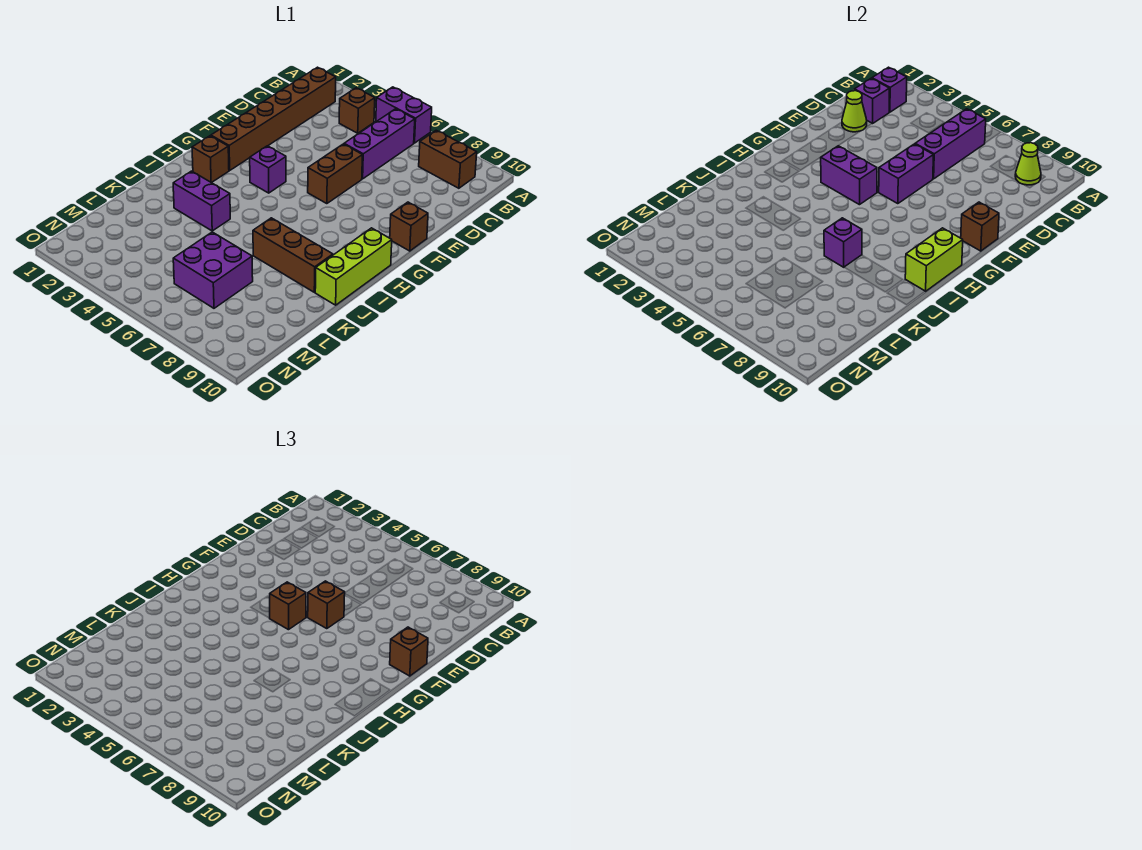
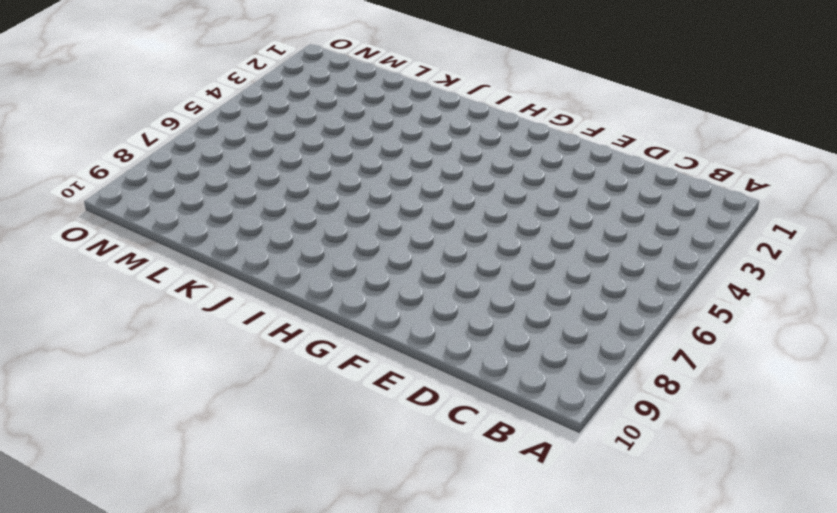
none -> purple 1x2 brick [376,87,432,143]
none -> brown 1x6 brick [211,67,336,170]
none -> brown 1x1 brick [339,88,375,133]

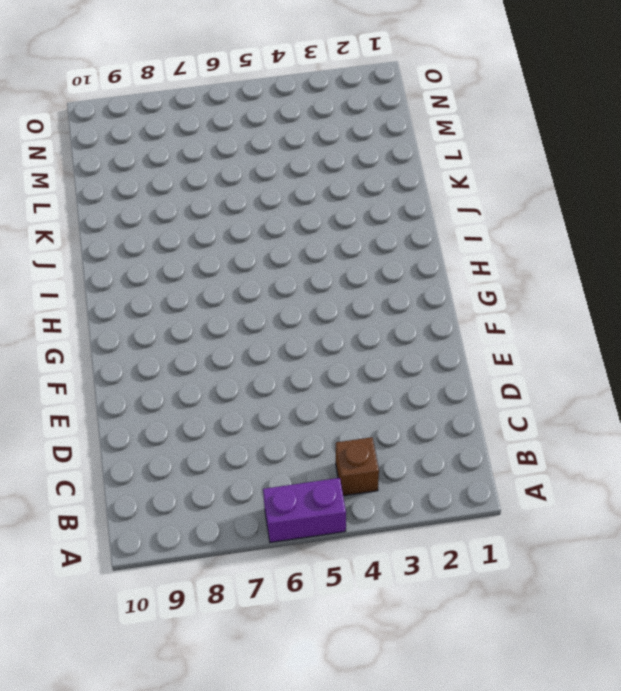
none -> brown 1x6 brick [211,67,336,170]
none -> purple 1x3 brick [344,109,415,179]
none -> brown 1x2 brick [419,130,477,188]

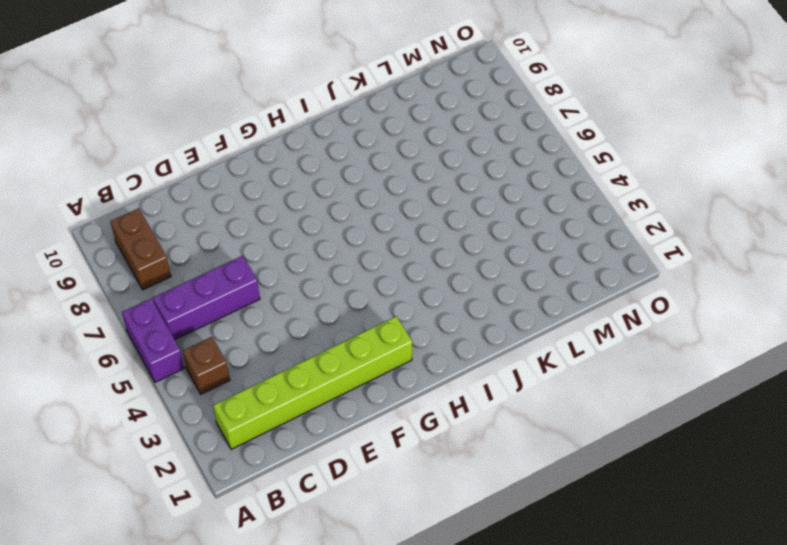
lime 1x6 brick [213,316,412,449] -> brown 1x6 brick [211,67,336,170]
none -> brown 1x2 brick [308,144,362,204]
none -> brown 1x1 brick [390,202,428,251]
none -> purple 1x1 brick [250,146,286,193]

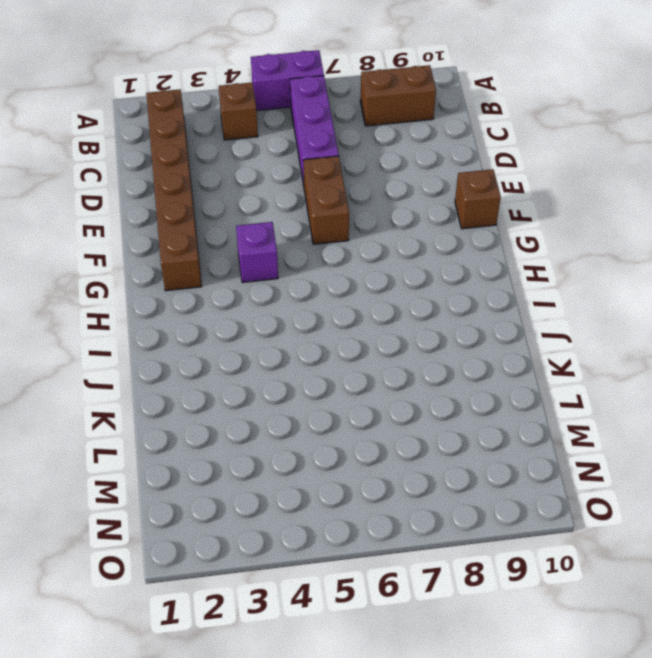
none -> brown 1x1 brick [192,136,229,183]
none -> lime 1x3 brick [315,228,392,305]
none -> purple 1x2 brick [173,171,230,231]

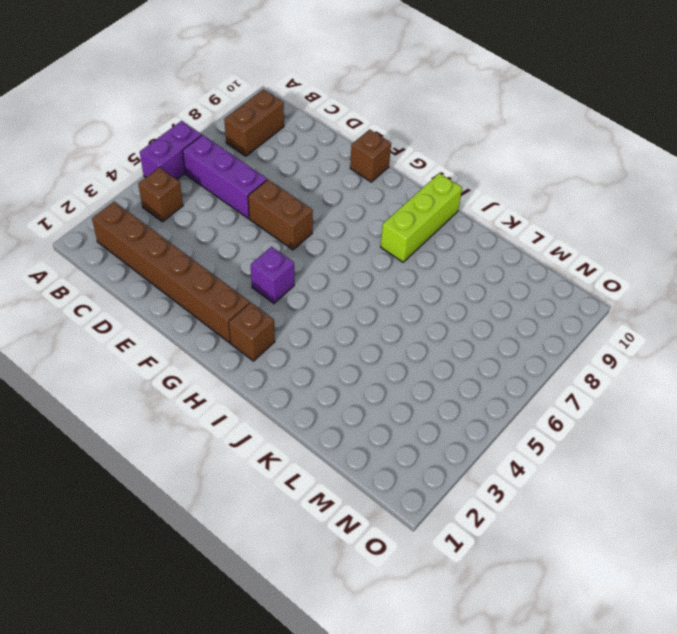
lime 1x3 brick [381,173,462,262] -> lime 1x3 brick turned to [315,228,392,305]
none -> purple 1x2 brick [173,171,230,231]
none -> brown 1x3 brick [253,218,333,292]
none -> purple 2x2 brick [173,232,253,308]

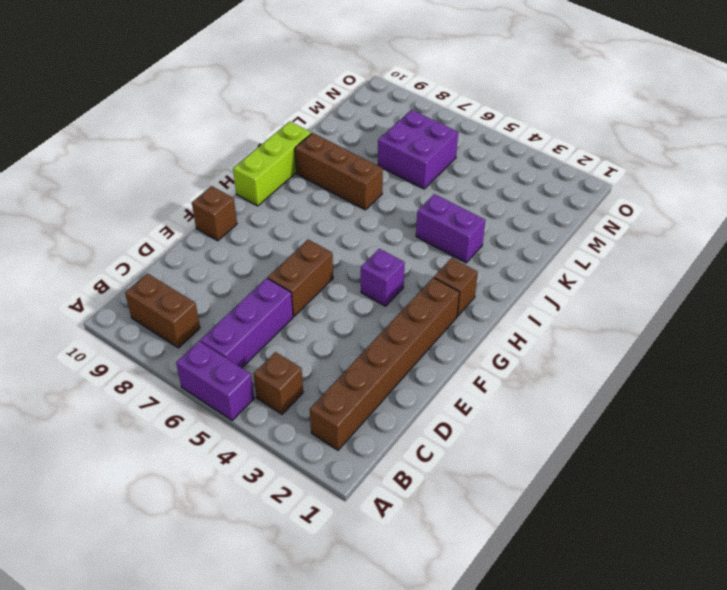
none -> purple 1x1 brick [872,67,907,112]
none -> purple 1x3 brick [915,109,986,179]
none -> lime 1x1 cone [1015,143,1041,185]

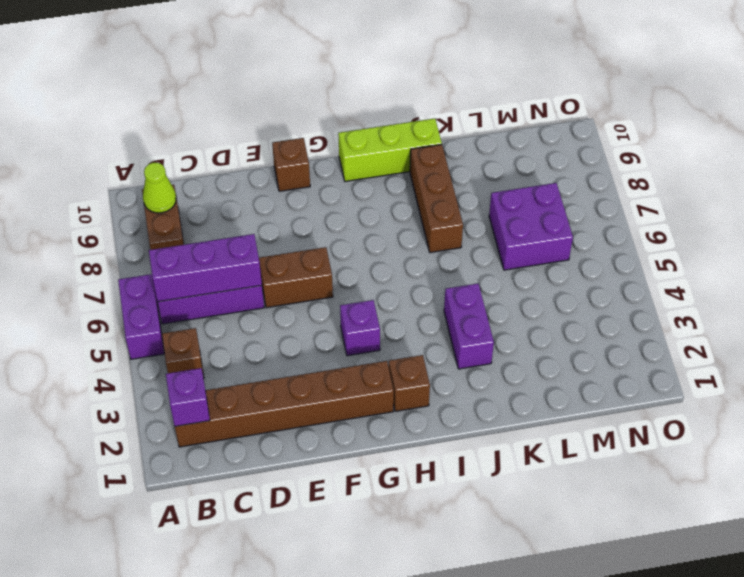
none -> purple 1x1 brick [854,78,889,124]
none -> lime 1x1 cone [842,91,867,132]
none -> purple 1x2 brick [879,144,933,204]

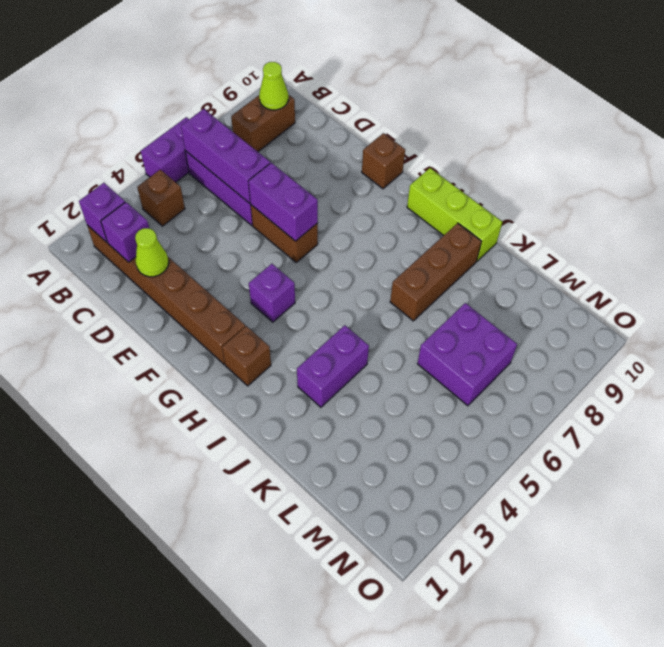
none -> brown 1x1 brick [961,202,999,251]
none -> purple 1x2 brick [821,146,877,205]
none -> lime 1x2 brick [905,228,963,291]

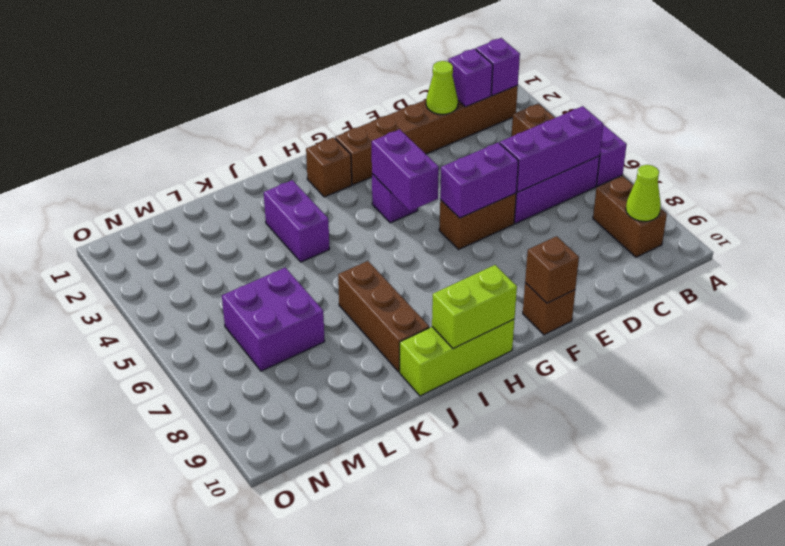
none -> purple 1x1 brick [824,218,862,267]
none -> brown 1x1 brick [308,581,345,629]
none -> brown 1x1 brick [390,627,428,676]

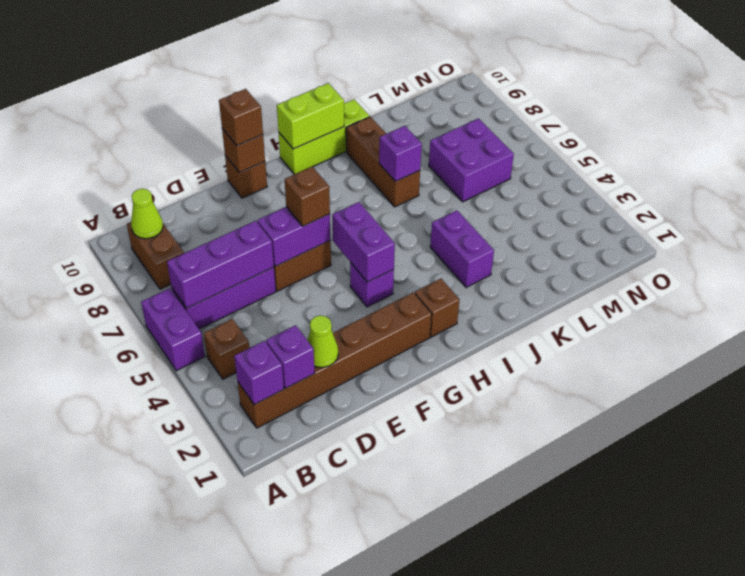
none -> brown 1x1 brick [270,582,306,630]

